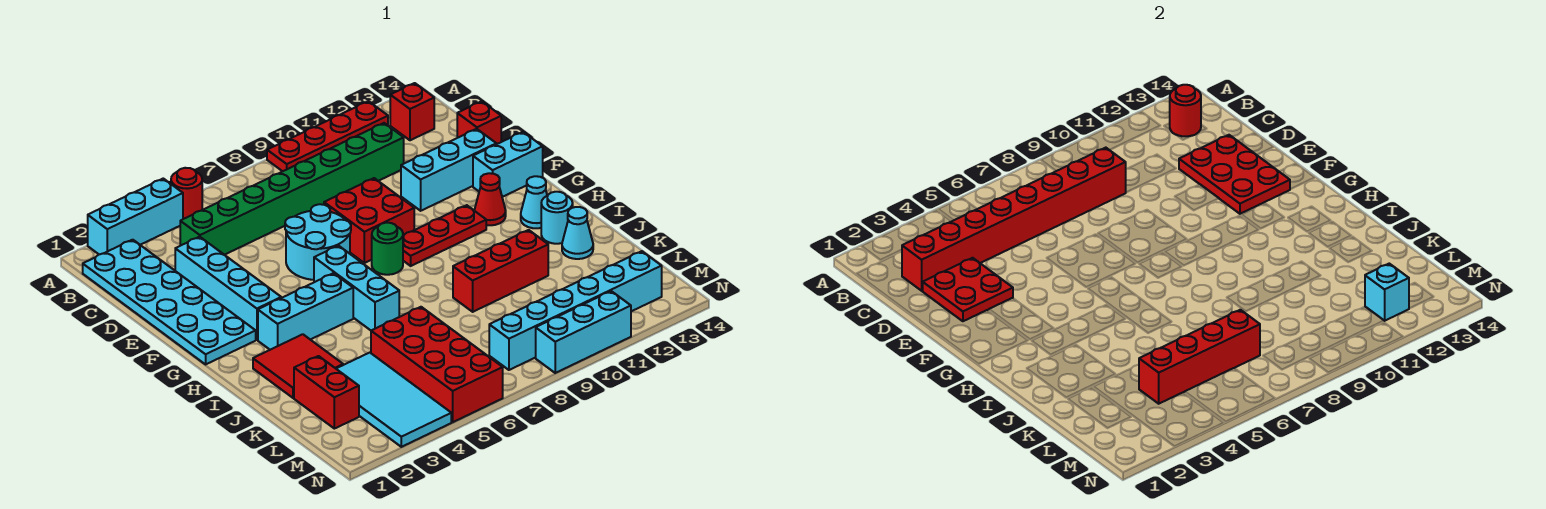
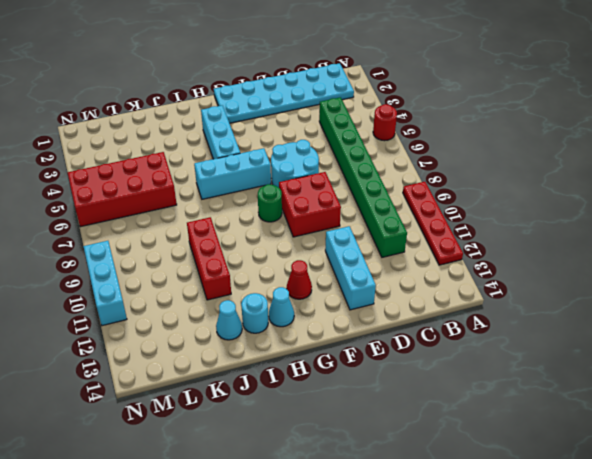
none -> cyan 1x3 brick [88,179,183,254]
none -> red 1x1 brick [390,83,434,140]
none -> cyan 1x4 brick [175,237,281,340]
none -> red 1x1 brick [457,101,501,144]

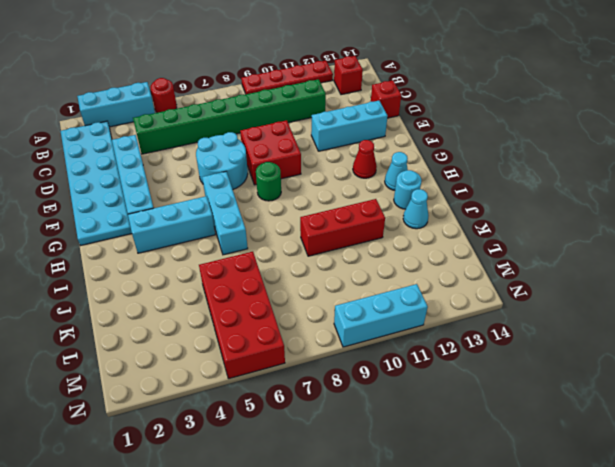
none -> cyan 1x2 brick [473,132,543,197]
none -> red 1x3 plate [403,205,486,266]
none -> red 2x2 tile [253,334,343,398]
none -> red 1x2 brick [294,356,359,429]

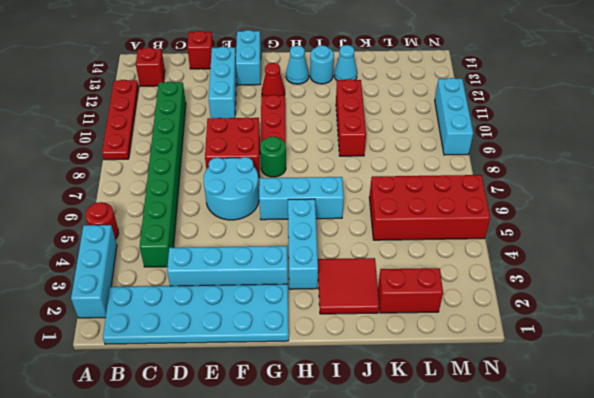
none -> cyan 2x4 tile [336,353,451,447]
none -> cyan 1x6 brick [489,251,662,370]
none -> red 1x1 round brick [1170,85,1201,136]
none -> red 1x8 brick [902,148,1126,291]

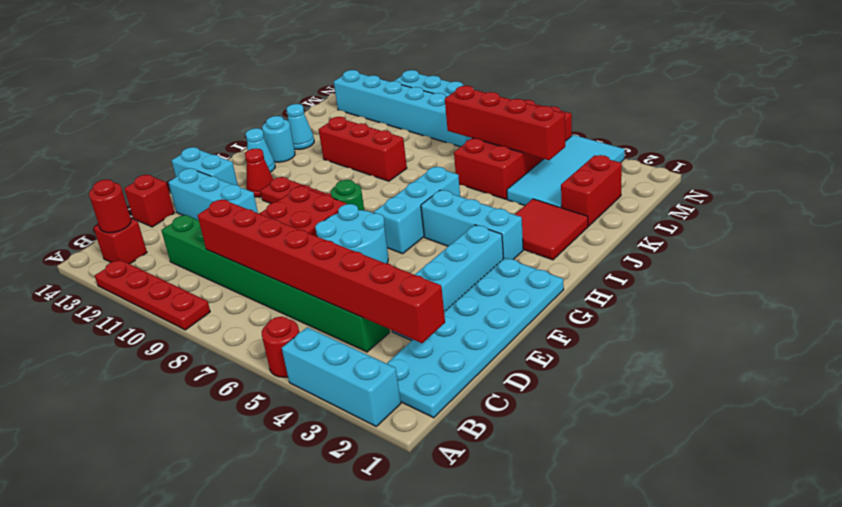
none -> red 2x2 plate [923,258,1013,321]
none -> red 2x3 plate [1179,135,1290,214]
none -> cyan 1x1 brick [1365,264,1409,321]

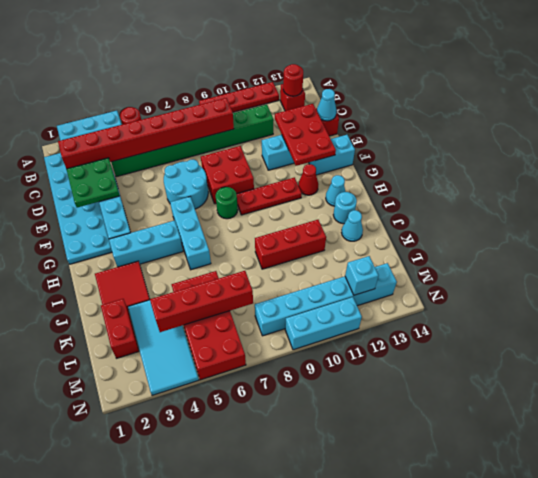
green 2x2 plate [66,158,120,208] -> red 2x2 plate [923,258,1013,321]
cyan 1x1 cone [317,89,337,121] -> none

